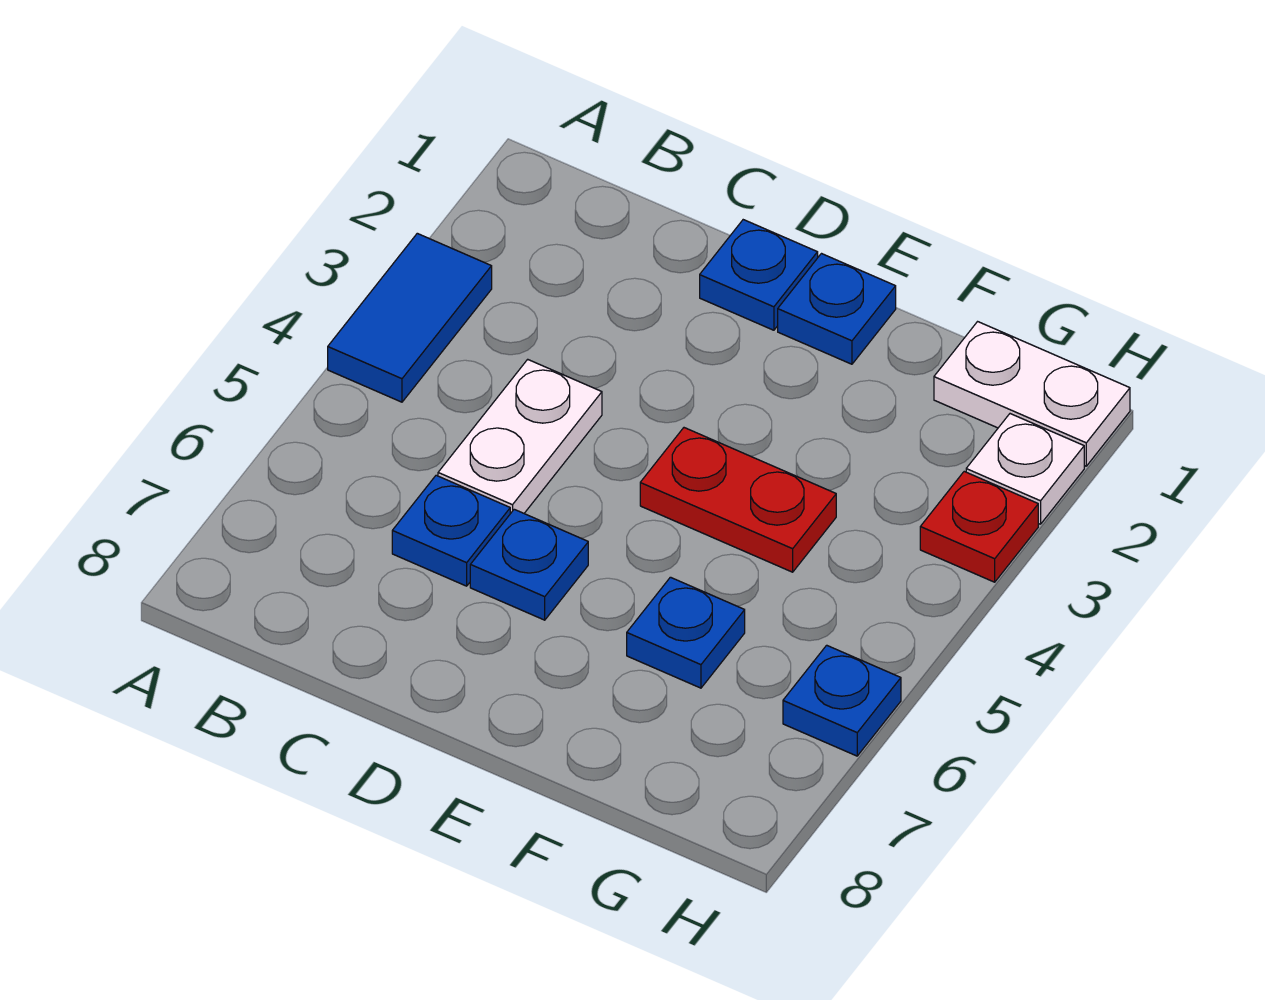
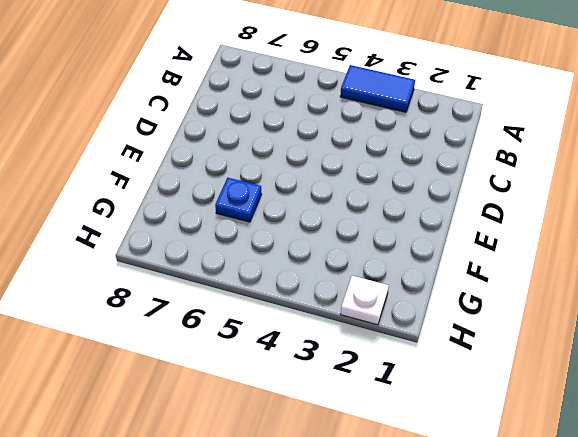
none -> white 1x2 plate [438,359,602,514]
none -> blue 1x1 plate [392,475,510,586]
none -> blue 1x1 plate [700,220,818,330]

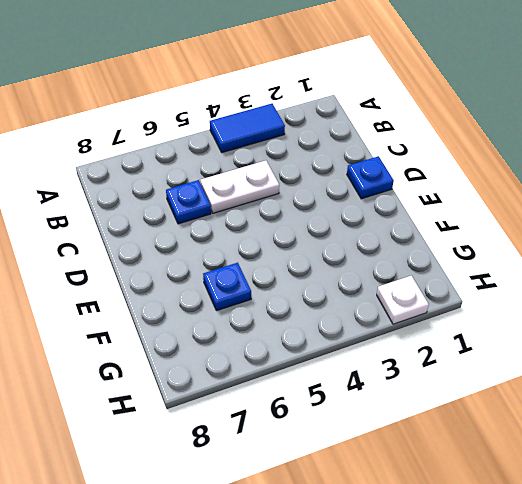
none -> blue 1x1 plate [470,509,588,620]
none -> blue 1x1 plate [778,254,896,364]
none -> red 1x2 plate [640,428,836,572]

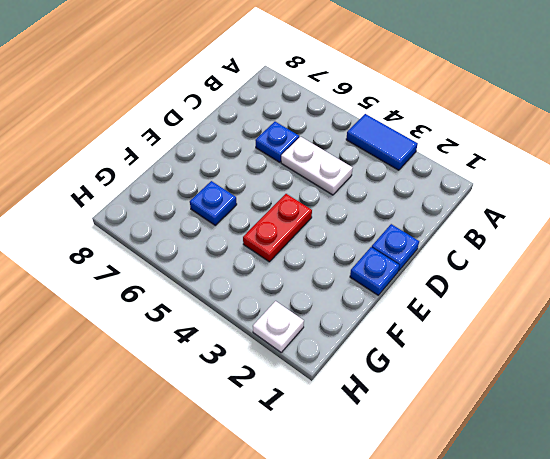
none -> blue 1x1 plate [470,509,588,620]
none -> white 1x2 plate [934,322,1130,466]
none -> red 1x1 plate [920,472,1038,582]

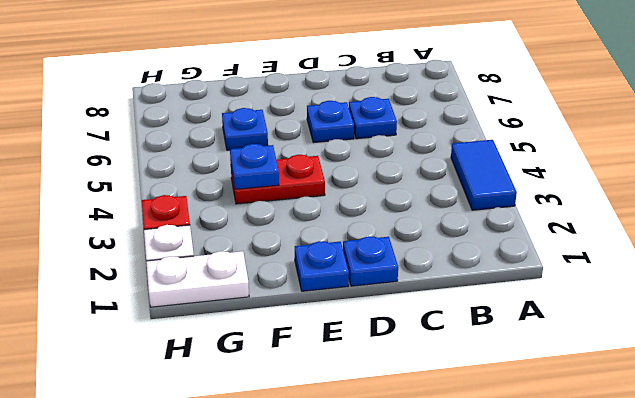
blue 1x1 plate [230,144,279,189] -> blue 1x1 plate moved to [783,645,901,756]
none -> white 1x2 plate [438,359,602,514]

